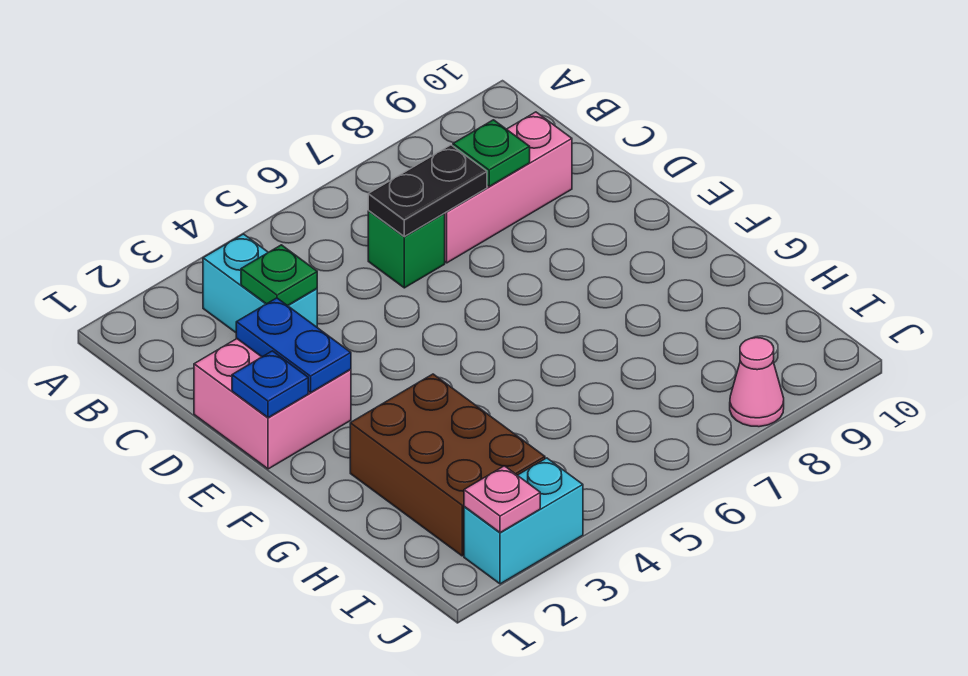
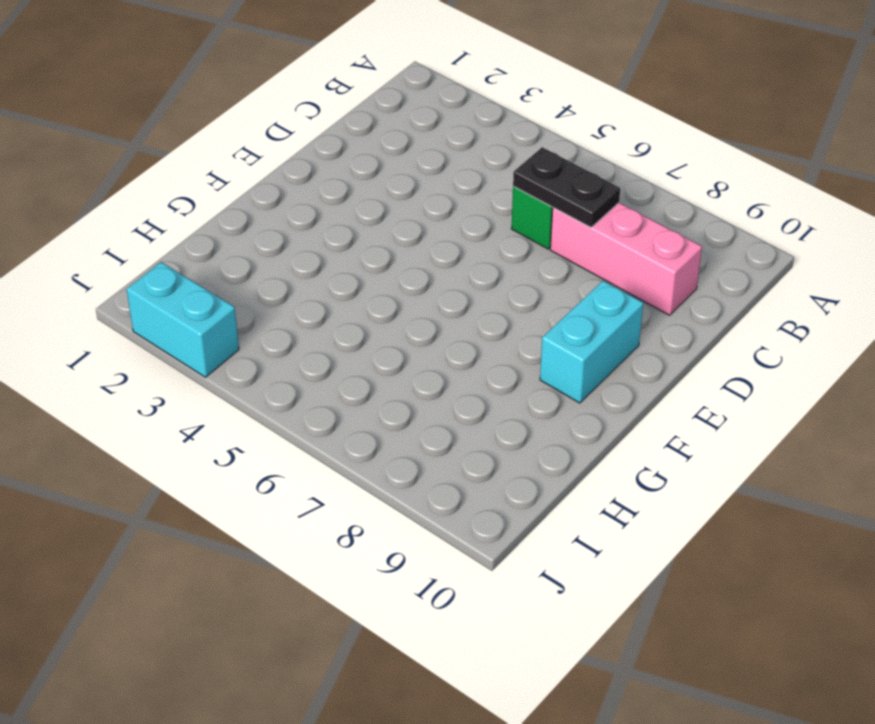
cyan 1x2 brick [540,281,643,403] -> cyan 1x2 brick moved to [203,234,317,332]
none -> pink 2x2 brick [194,339,351,469]
none -> brown 2x3 brick [350,374,545,556]
none -> pink 1x1 cone [730,338,784,427]

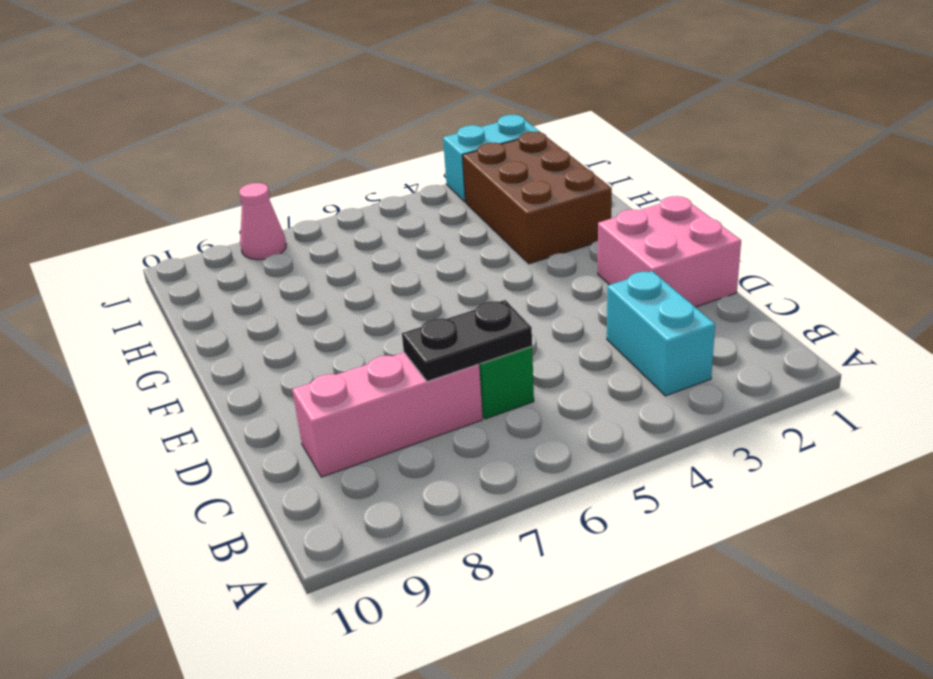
none -> green 1x1 plate [241,245,317,306]
none -> green 1x1 plate [453,120,530,186]
none -> blue 1x2 plate [236,298,351,393]

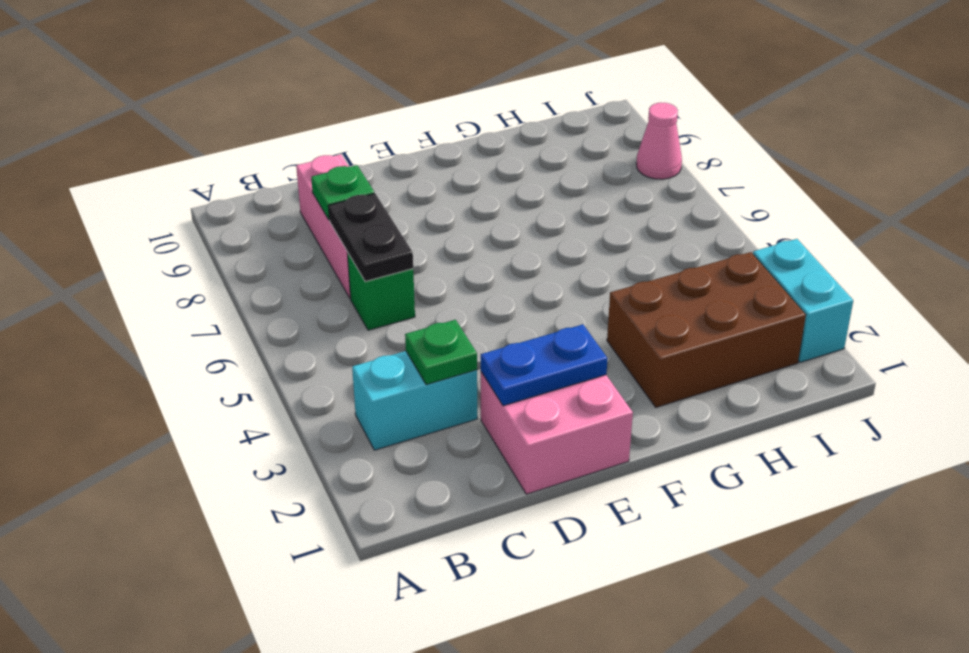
none -> blue 1x1 plate [232,351,308,418]
none -> pink 1x1 plate [464,466,540,533]

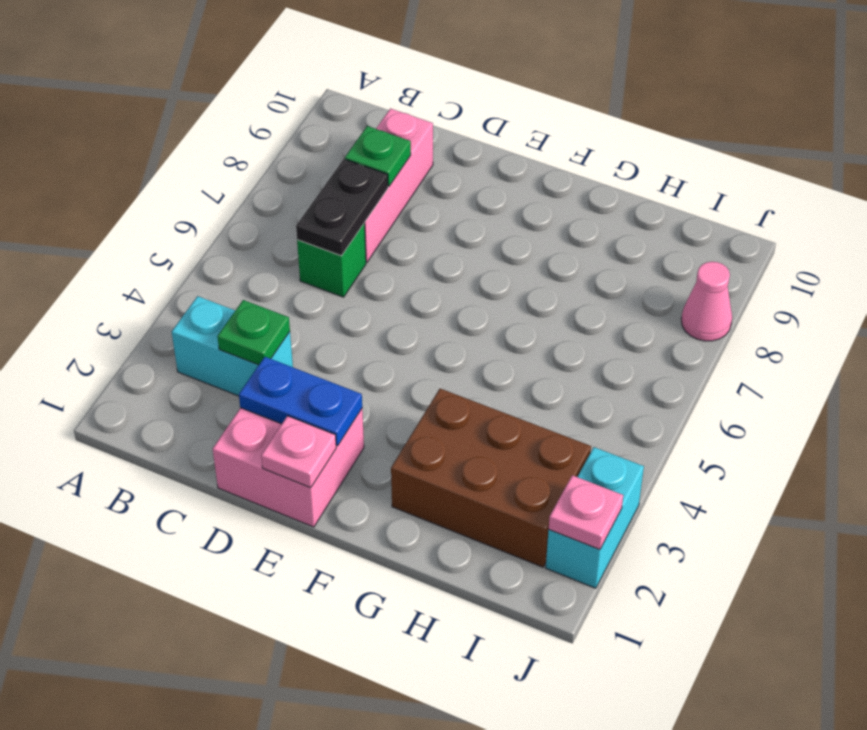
pink 1x1 plate [261,416,336,488] -> blue 1x1 plate [232,351,308,418]

